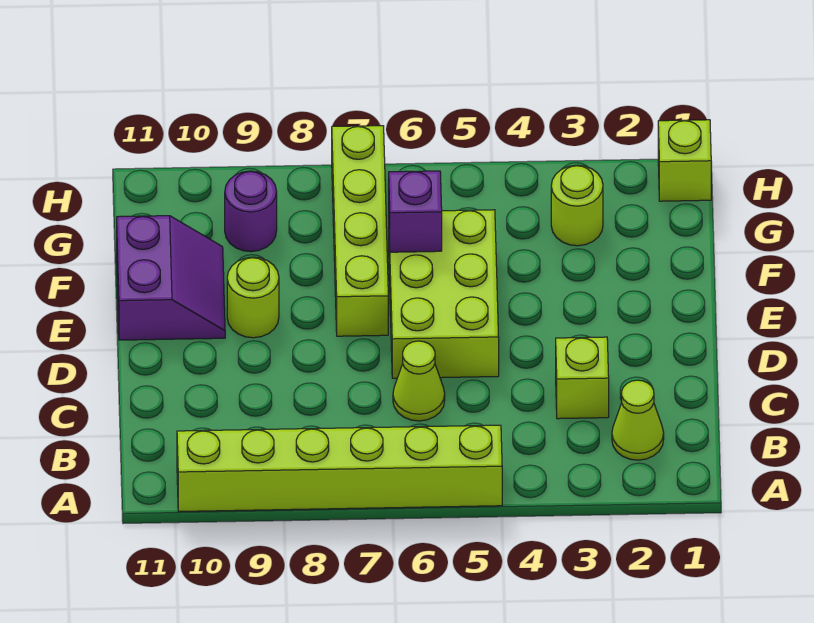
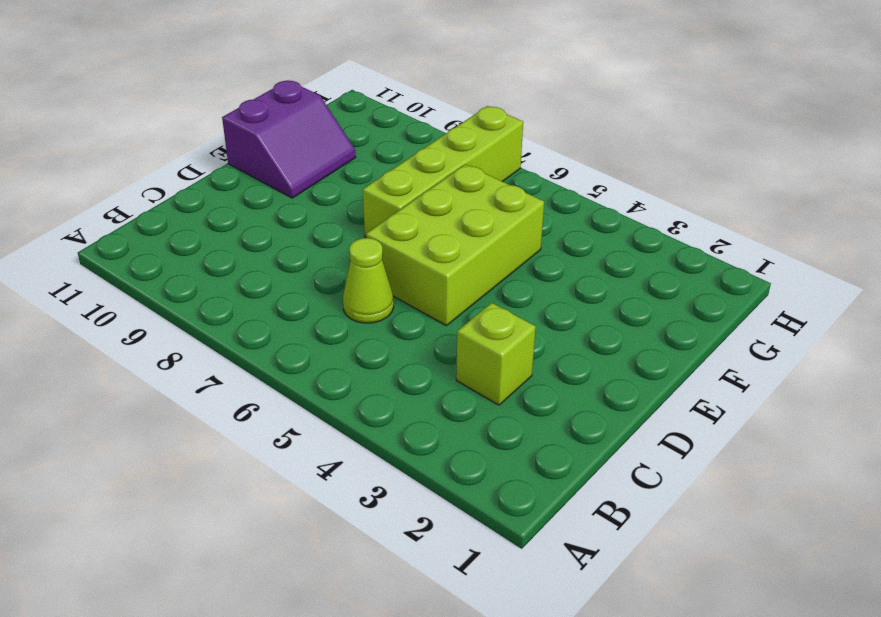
none -> lime 1x6 brick [177,425,502,511]
none -> lime 1x1 cone [612,380,664,460]
none -> lime 1x1 round brick [227,257,279,338]

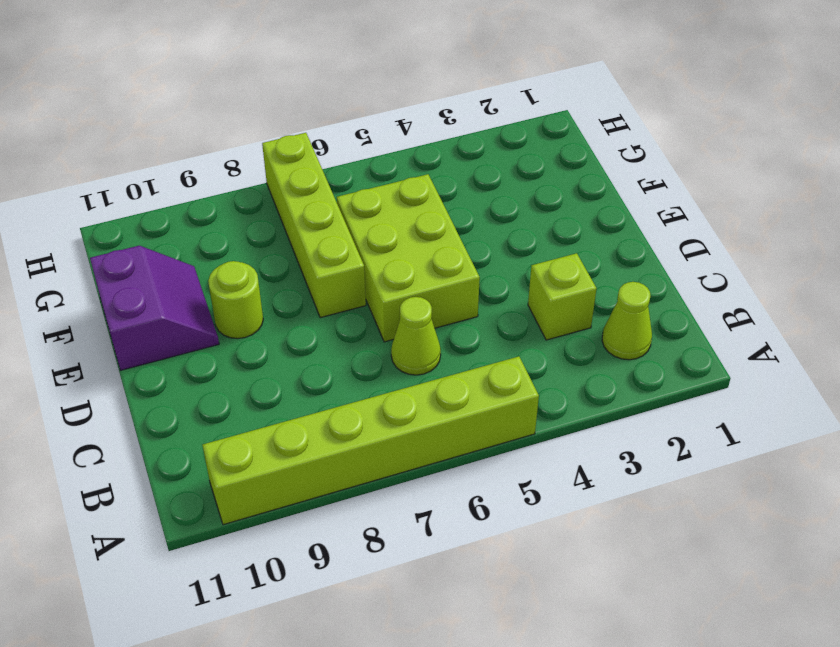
none -> lime 1x1 round brick [551,165,603,246]
none -> purple 1x1 round brick [225,171,277,252]
none -> lime 1x1 brick [658,120,711,201]

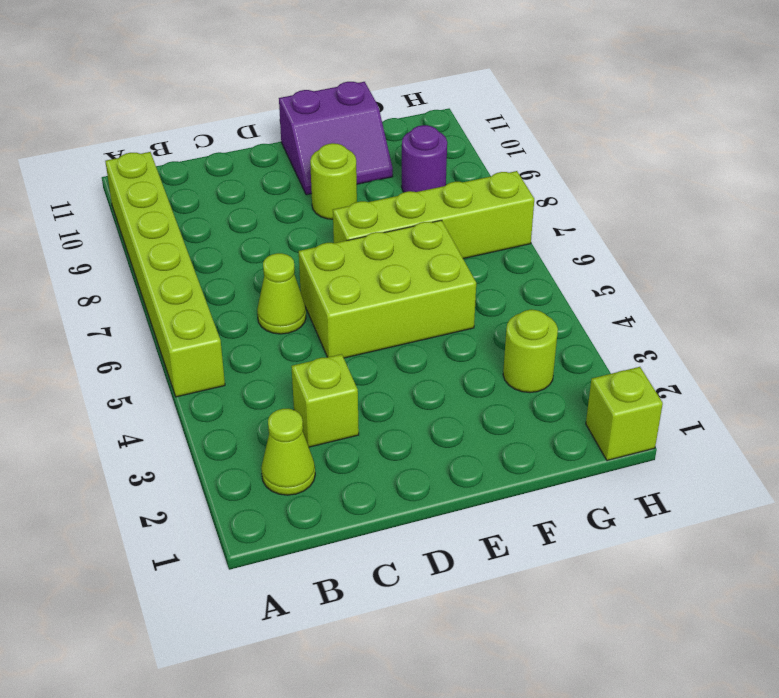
none -> purple 1x1 brick [389,171,442,252]

